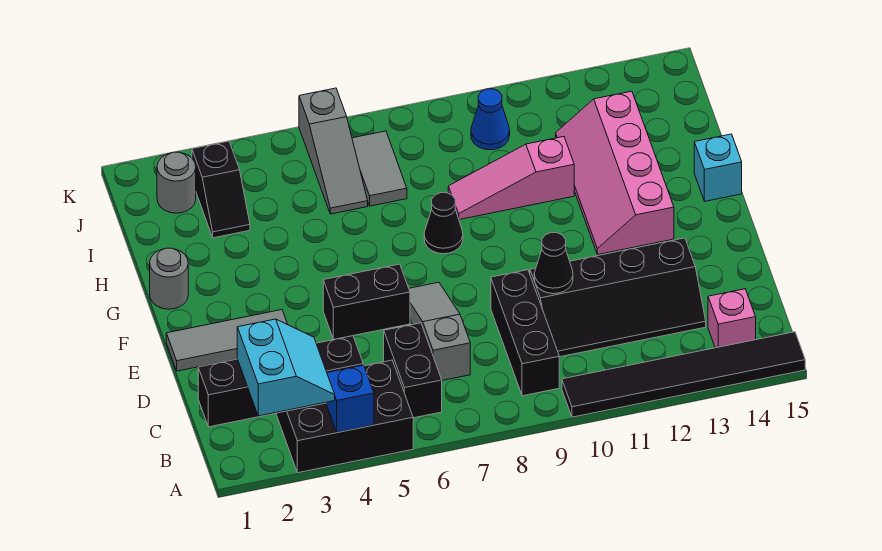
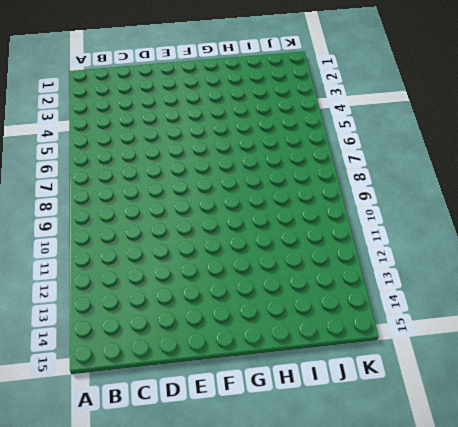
none -> black 2x3 brick [277,360,413,473]
none -> black 1x6 tile [562,332,805,417]
none -> black 1x2 brick [384,323,442,418]

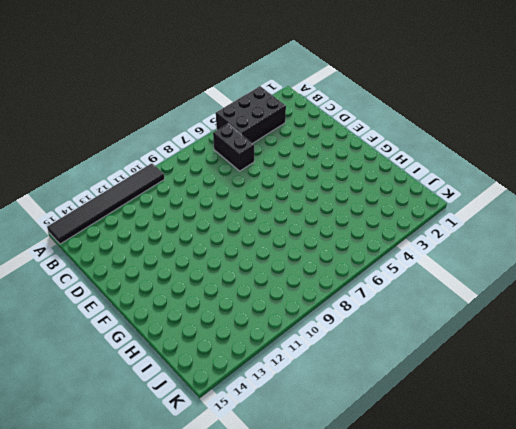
none -> black 1x3 brick [491,270,559,396]
none -> pink 1x1 brick [708,289,756,348]
none -> grey 1x3 slope [409,282,470,380]

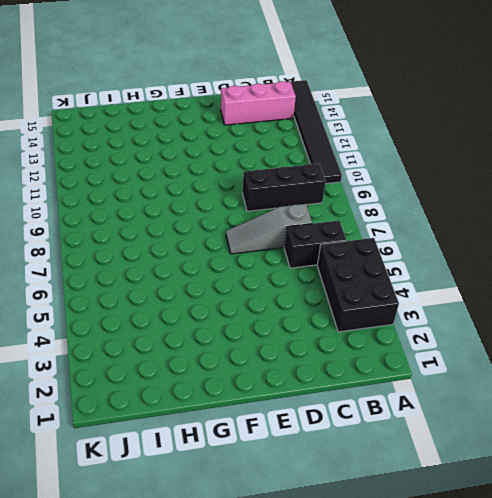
pink 1x3 brick [221,81,296,125] -> pink 1x1 brick [708,289,756,348]
none -> black 2x4 slope [530,238,706,357]
none -> grey 1x3 tile [166,310,288,371]
none -> black 1x2 brick [323,264,410,340]

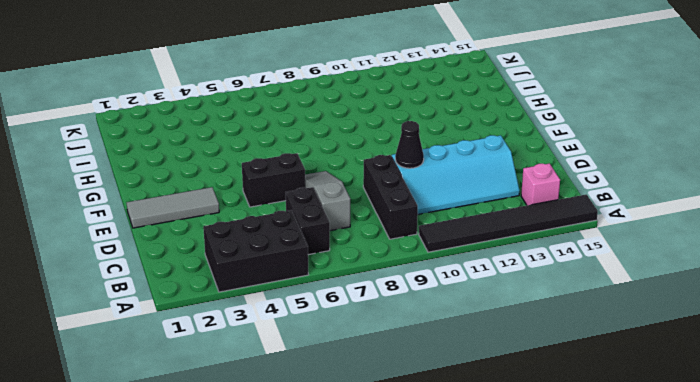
cyan 2x4 slope [392,135,520,214] -> black 2x4 slope [530,238,706,357]
none -> pink 2x4 slope [556,91,674,254]
none -> grey 1x1 round brick [150,248,188,309]
none -> black 1x1 cone [424,193,463,254]

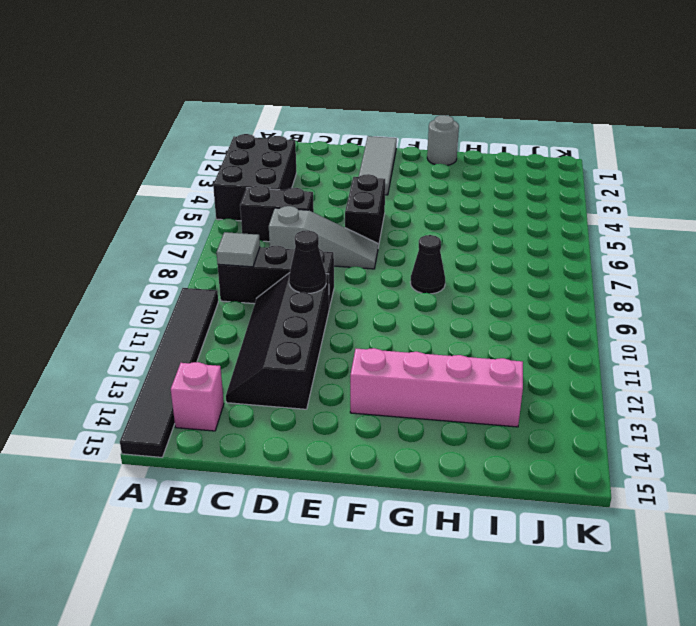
grey 1x1 tile [216,232,260,267] -> none
none -> cyan 1x1 brick [694,134,742,201]
none -> pink 1x3 slope [448,137,574,220]
none -> black 1x2 slope [192,141,250,238]

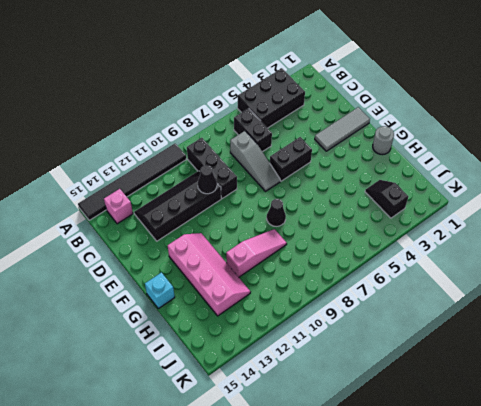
none -> grey 1x3 slope [299,88,368,214]
none -> grey 1x2 tile [352,131,407,206]
none -> grey 1x1 round brick [157,152,196,213]

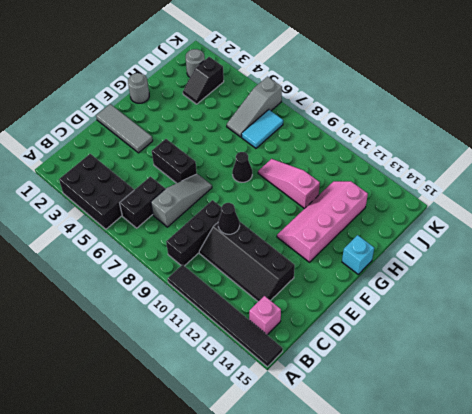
cyan 1x2 tile [241,110,283,148] -> grey 1x2 tile [352,131,407,206]
none -> blue 1x1 cone [471,89,510,150]
none -> blue 1x1 brick [327,365,374,432]
none -> black 1x4 brick [198,336,363,427]

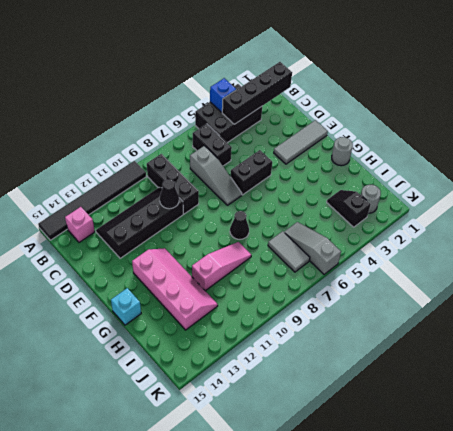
none -> blue 1x1 cone [471,89,510,150]
none -> cyan 2x2 slope [237,319,335,416]

